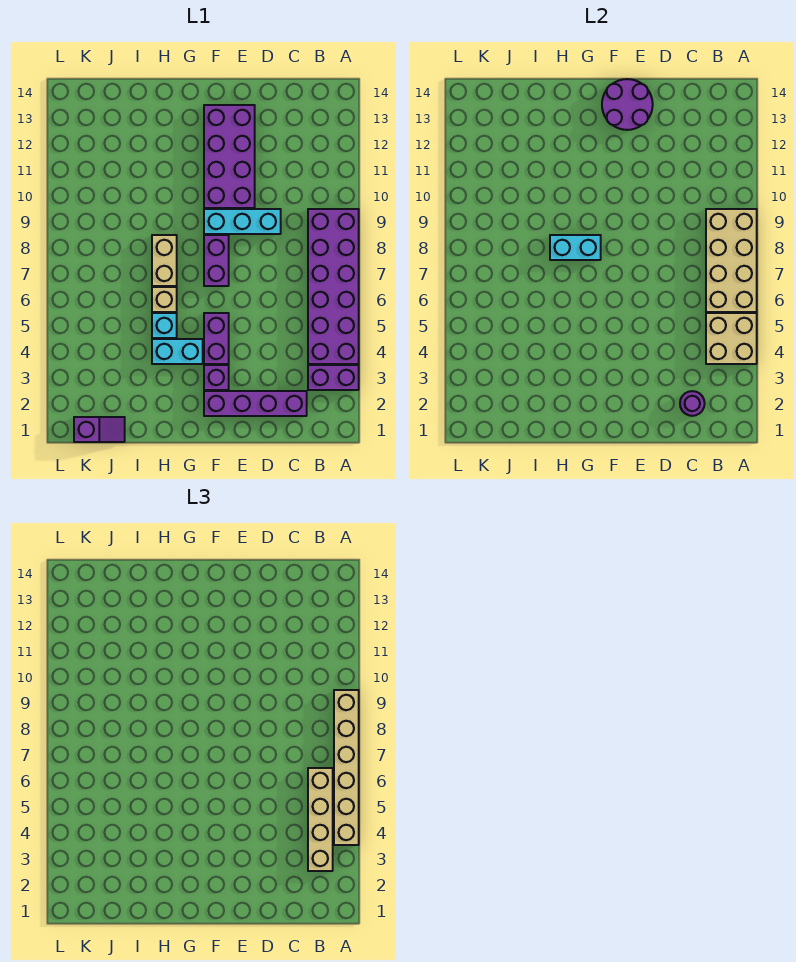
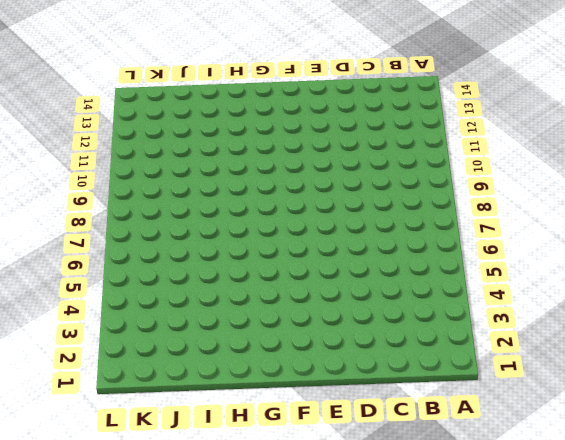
none -> purple 1x2 brick [308,365,359,390]
none -> purple 2x6 brick [308,209,359,364]
none -> purple 1x4 brick [204,391,307,416]

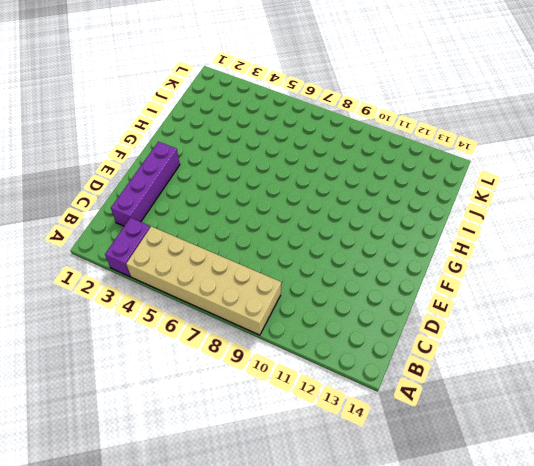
tan 2x6 brick [126,227,281,335] -> purple 2x6 brick [308,209,359,364]
none -> cyan 1x3 brick [204,209,281,234]
none -> purple 2x4 brick [204,105,255,208]
none -> purple 1x1 brick [204,365,229,390]

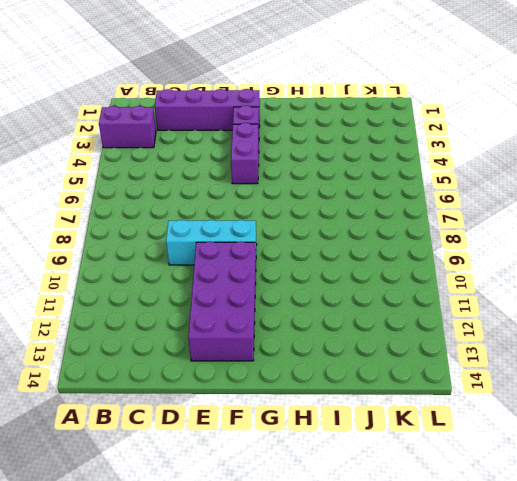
none -> purple 2x6 brick [308,209,359,364]
none -> purple 1x2 brick [204,235,229,286]
none -> cyan 1x2 brick [152,339,203,364]

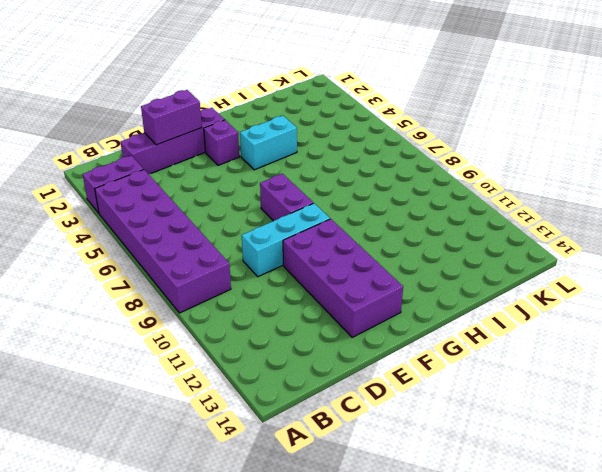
purple 1x2 brick [141,90,202,145] -> purple 1x2 brick turned to [204,313,229,364]
none -> cyan 1x1 brick [152,313,177,338]
none -> tan 1x1 brick [152,287,177,312]
none -> tan 1x2 brick [152,235,177,286]

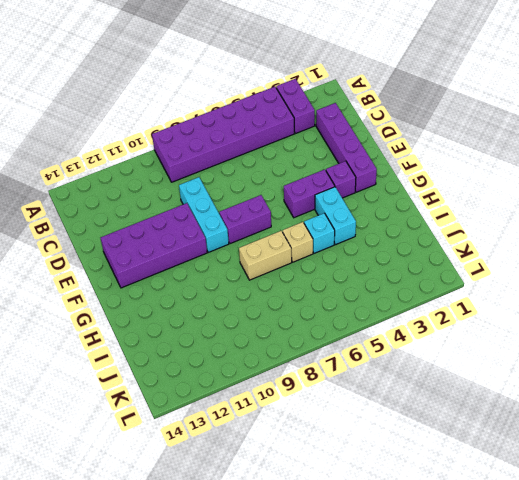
none -> purple 1x2 slope [74,417,125,442]
none -> tan 2x2 brick [706,313,757,364]
none -> tan 2x4 brick [706,209,757,312]

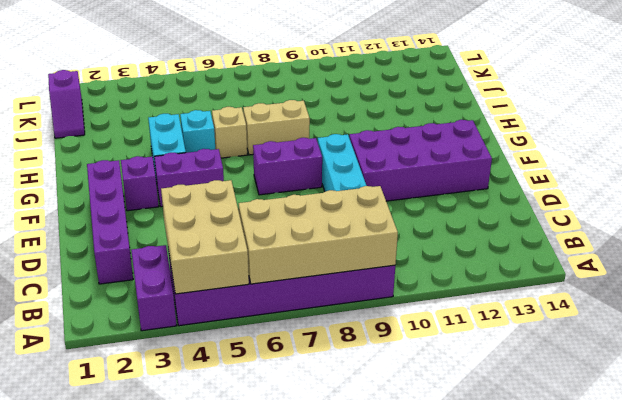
tan 2x3 brick [161,180,249,294] -> tan 2x2 brick [706,313,757,364]
none -> purple 1x1 round brick [680,391,705,416]
none -> purple 2x2 round brick [602,79,653,130]
none -> cyan 1x2 brick [550,235,601,260]

